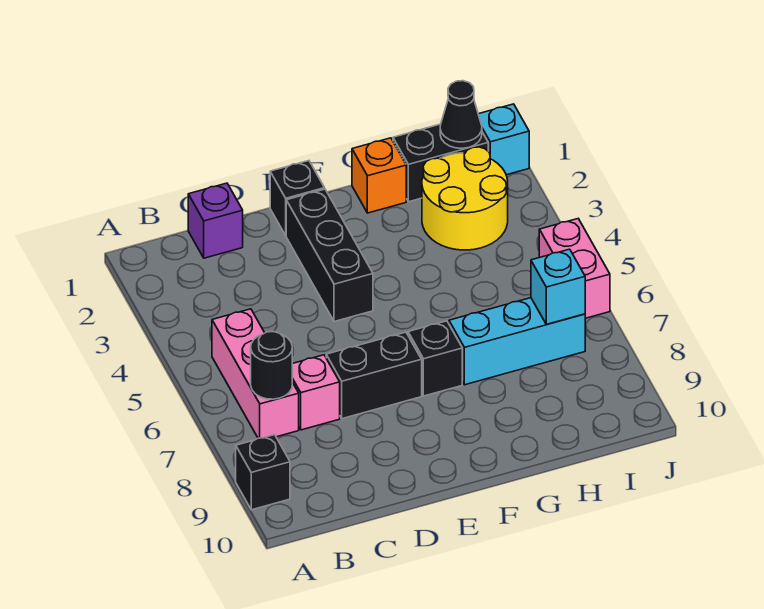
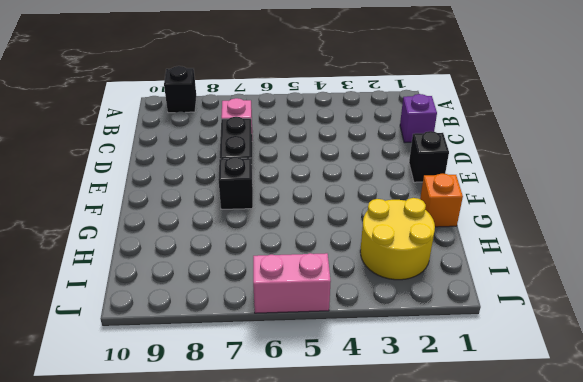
none -> pink 1x3 brick [212,309,299,438]
none -> black 1x3 brick [286,189,373,322]
none -> cyan 1x3 brick [449,298,585,385]

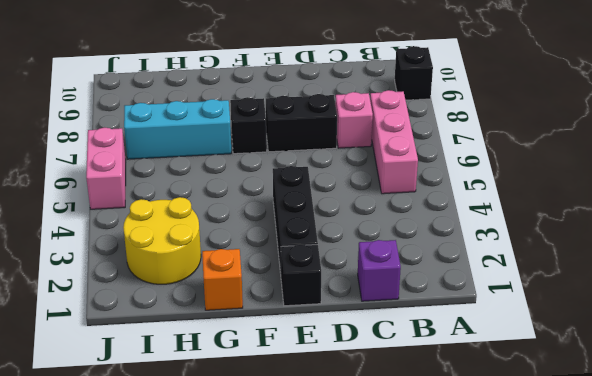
none -> black 1x2 brick [393,124,488,202]
none -> cyan 1x1 brick [478,104,529,175]
none -> black 1x1 round brick [251,331,292,399]

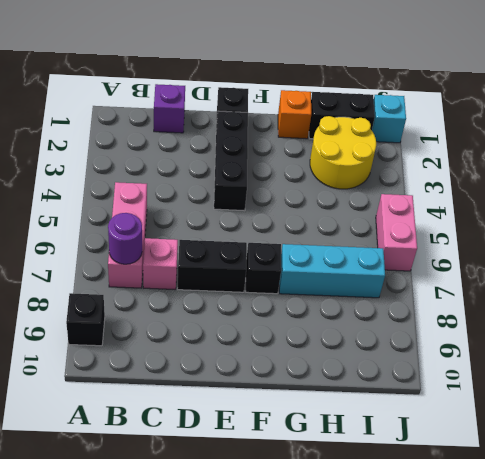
purple 1x1 round brick [108,213,142,264] -> black 1x1 round brick [251,331,292,399]
none -> black 1x1 cone [440,81,482,148]
none -> cyan 1x1 brick [531,249,585,324]

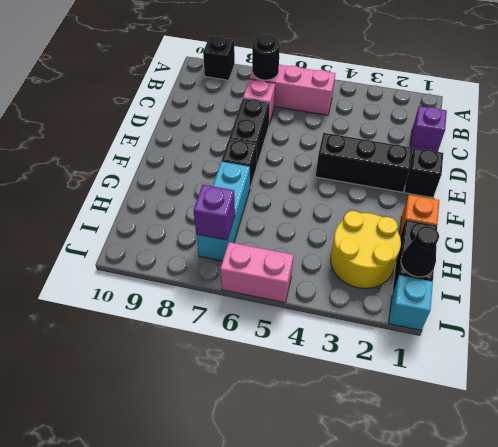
purple 1x1 brick [193,185,235,240] -> cyan 1x1 brick [531,249,585,324]

